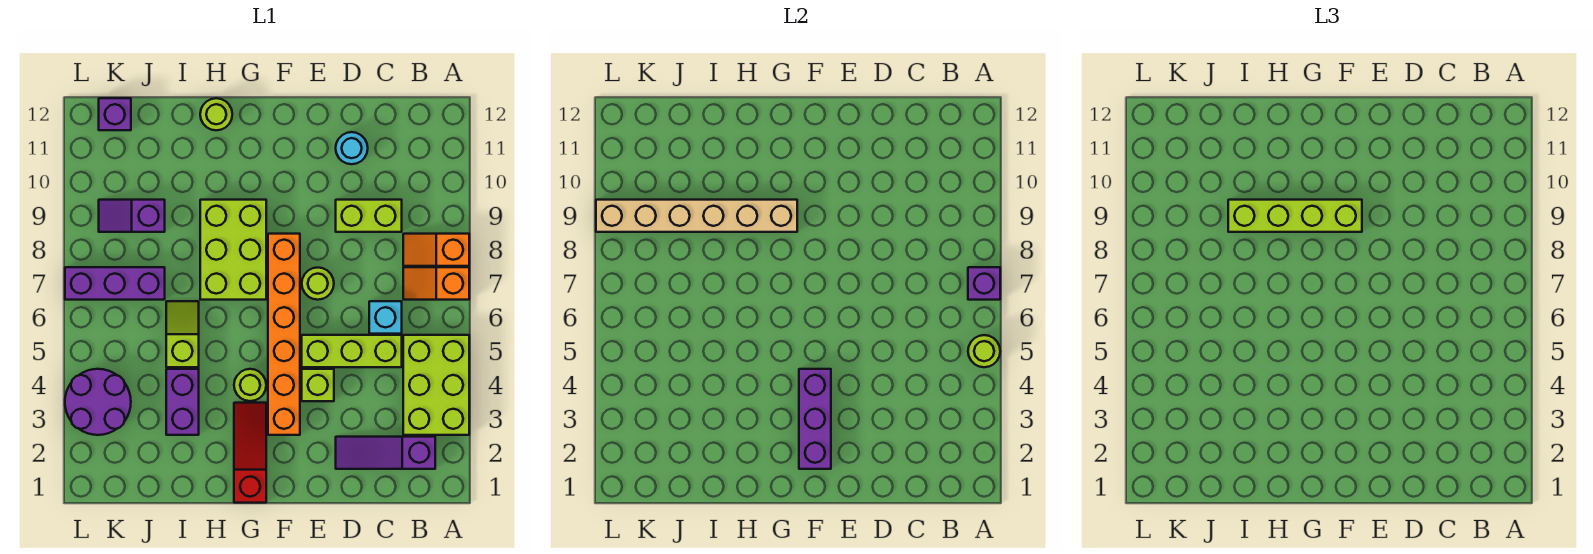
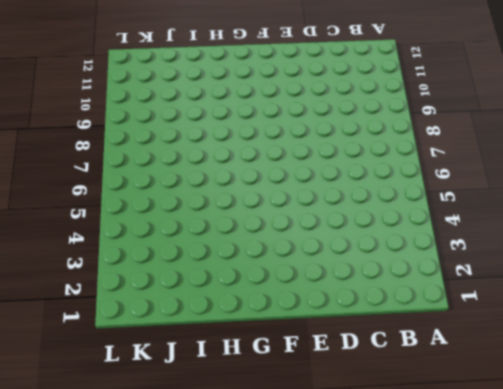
none -> lime 2x3 brick [403,335,469,435]
none -> orange 1x2 slope [403,267,469,300]
none -> orange 1x2 slope [403,234,469,266]

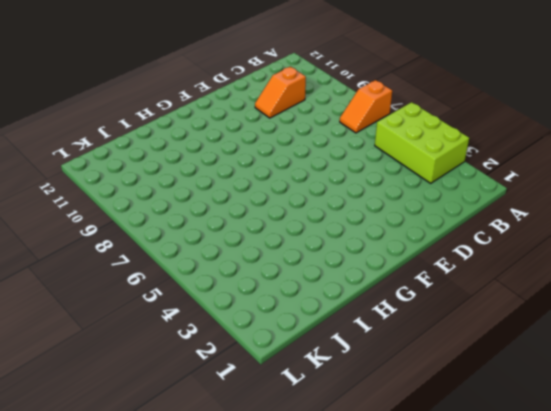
orange 1x2 slope [255,67,306,118] -> orange 1x2 slope moved to [403,234,469,266]
none -> purple 1x3 slope [336,437,435,469]
none -> lime 1x3 brick [302,335,402,367]
none -> cyan 1x1 brick [369,301,402,334]

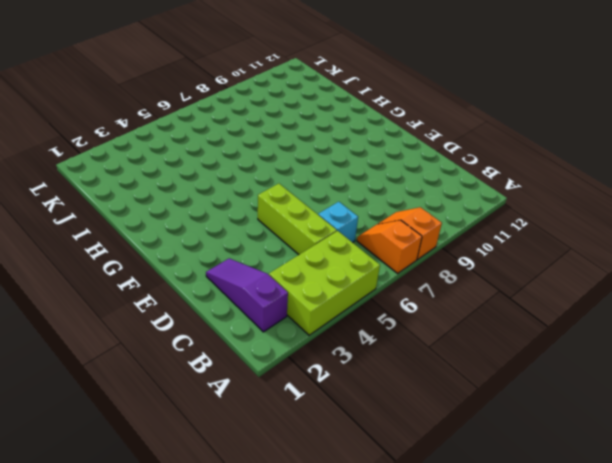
none -> lime 1x2 brick [336,200,402,232]
none -> cyan 1x1 round brick [336,132,368,164]
none -> lime 1x1 brick [302,369,334,401]

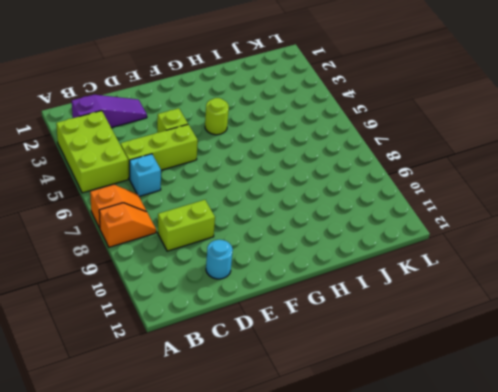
none -> lime 1x1 round brick [302,268,334,300]
none -> orange 1x6 brick [268,234,300,435]
none -> red 1x3 slope [234,403,266,503]

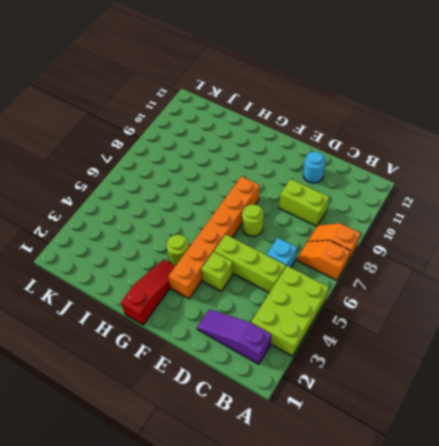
none -> lime 2x3 brick [200,200,266,300]
none -> lime 1x1 round brick [200,98,232,130]
none -> purple 1x2 brick [166,369,199,435]

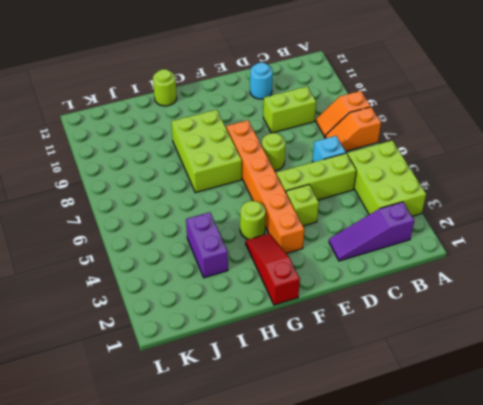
none -> lime 1x2 slope [166,301,199,367]
none -> purple 1x3 brick [65,267,165,300]
none -> purple 1x2 slope [99,200,165,232]

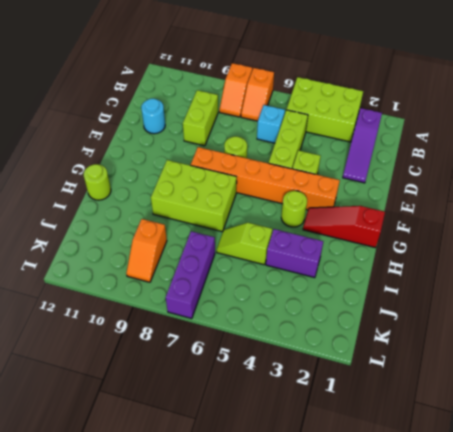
orange 1x2 slope [126,219,167,282] -> purple 1x2 slope [99,200,165,232]
none -> purple 2x2 round brick [65,369,131,435]
none -> purple 1x1 brick [99,98,131,130]
none -> lime 1x1 round brick [968,335,1000,367]

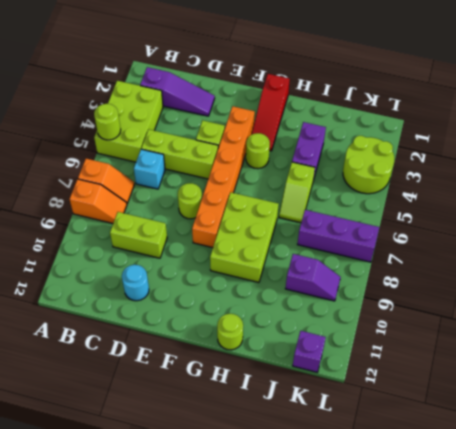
lime 2x2 round brick [343,136,394,194] -> purple 2x2 round brick [65,369,131,435]
none -> purple 1x1 brick [968,267,1000,300]
none -> purple 1x3 brick [799,369,831,469]
none -> tan 1x6 brick [596,200,797,232]

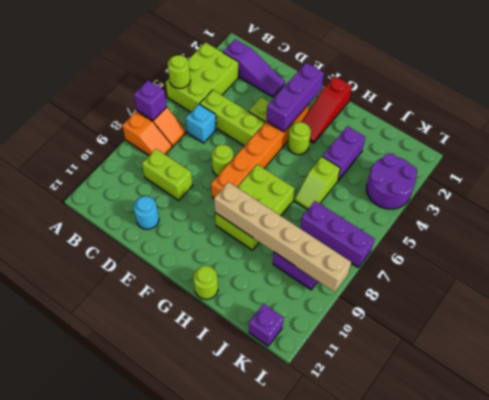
none -> lime 1x4 brick [1228,200,1362,232]

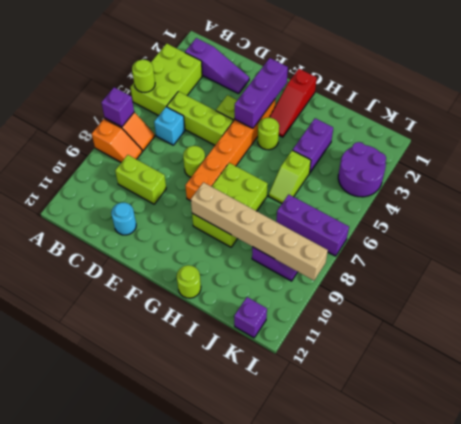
none -> lime 1x4 brick [1228,200,1362,232]

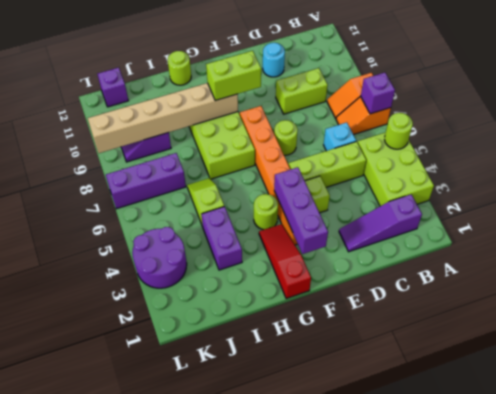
lime 1x2 brick [206,51,261,101] -> lime 1x4 brick [1228,200,1362,232]

